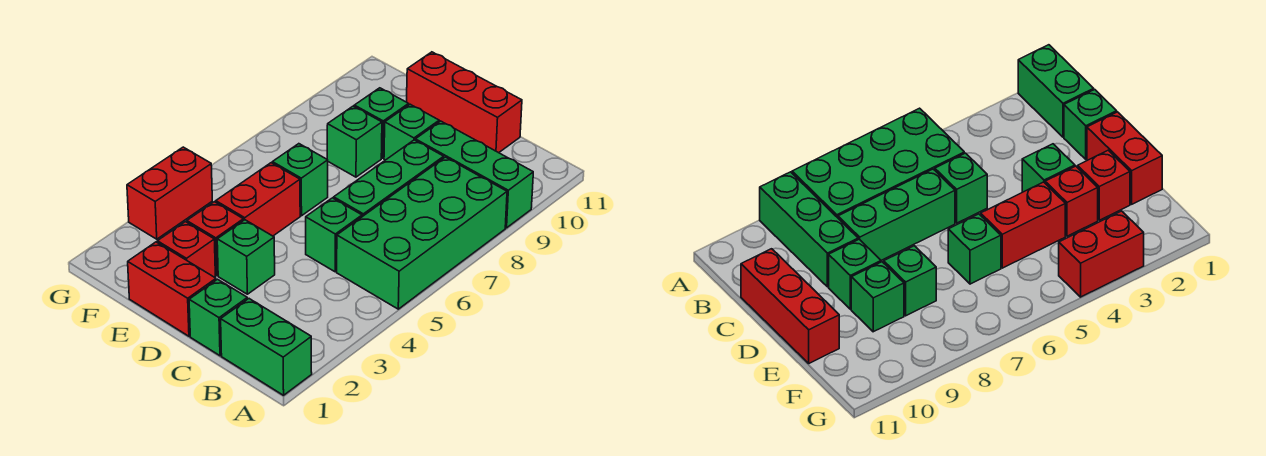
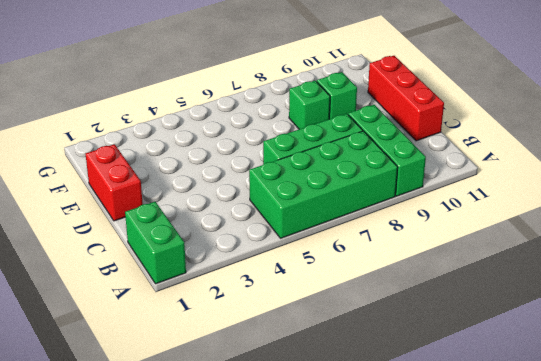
none -> green 1x1 brick [189,279,247,356]
none -> green 1x1 brick [306,198,362,272]
none -> green 1x1 brick [217,220,275,294]

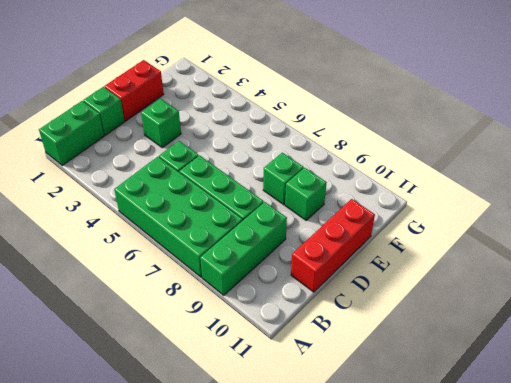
none -> green 1x1 brick [384,104,439,160]
none -> red 1x1 brick [157,222,215,277]
none -> red 1x1 brick [187,202,243,276]

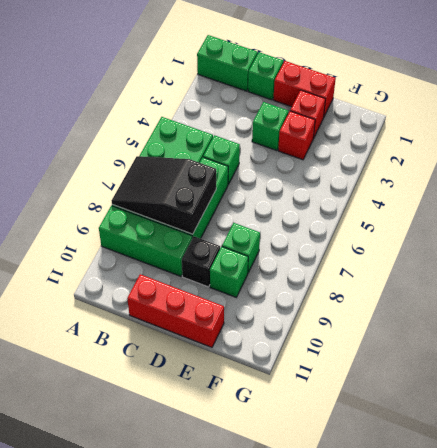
black 2x3 slope [112,156,216,234] -> none
black 1x1 brick [182,236,220,287] -> green 1x1 brick [384,104,439,160]
none -> red 1x2 brick [216,163,300,236]
none -> green 1x1 brick [272,144,328,216]
none -> red 1x2 brick [127,147,212,239]

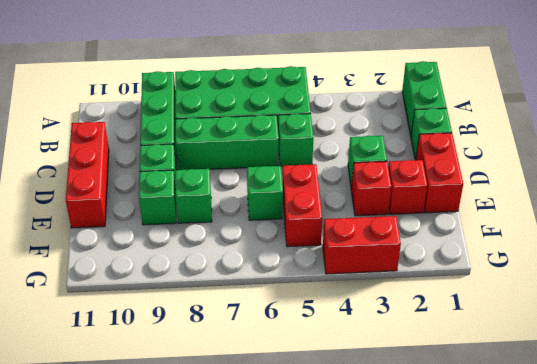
red 1x2 brick [282,164,322,247] -> red 1x2 brick turned to [216,163,300,236]

